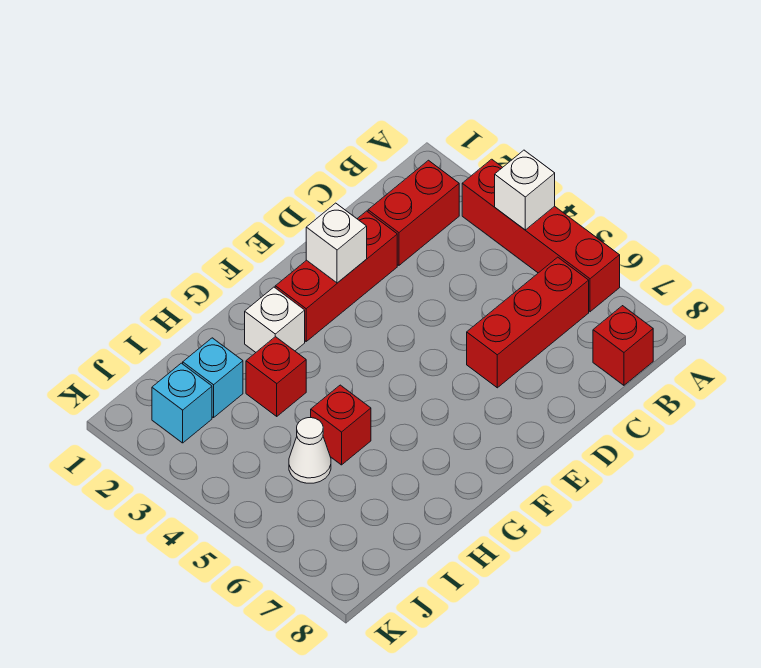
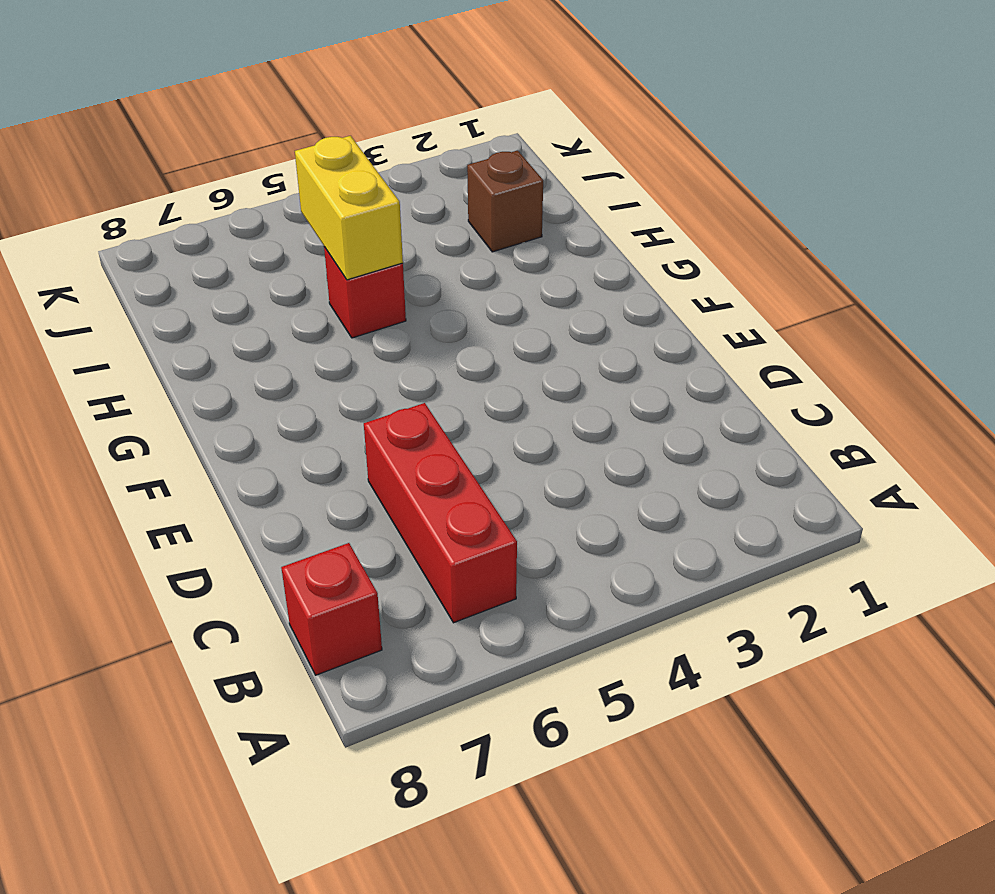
yellow 1x2 brick [295,136,403,280] -> none
brown 1x1 brick [467,150,543,252] -> cyan 1x1 brick [183,338,243,418]
none -> red 1x4 brick [462,159,620,312]
none -> red 1x2 brick [368,160,459,265]
none -> red 1x3 brick [275,211,397,341]

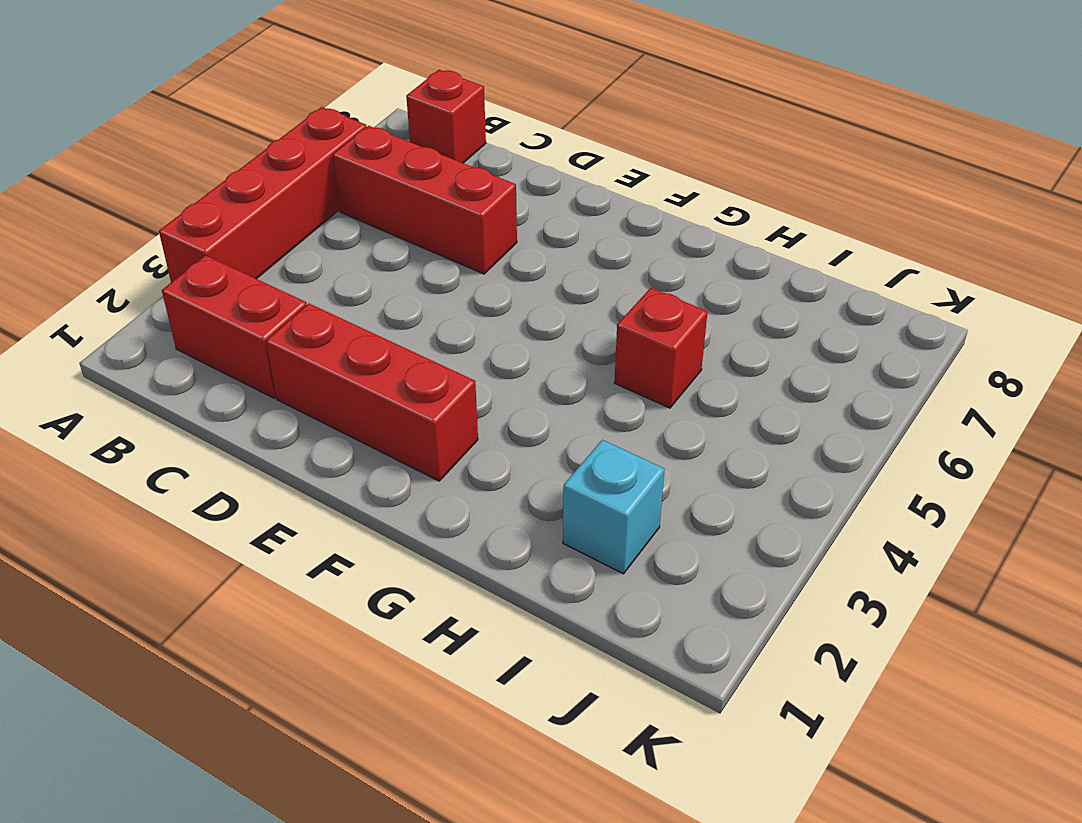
none -> white 1x1 brick [245,287,305,352]
none -> red 1x1 brick [246,337,306,416]
none -> white 1x1 cone [289,418,331,483]

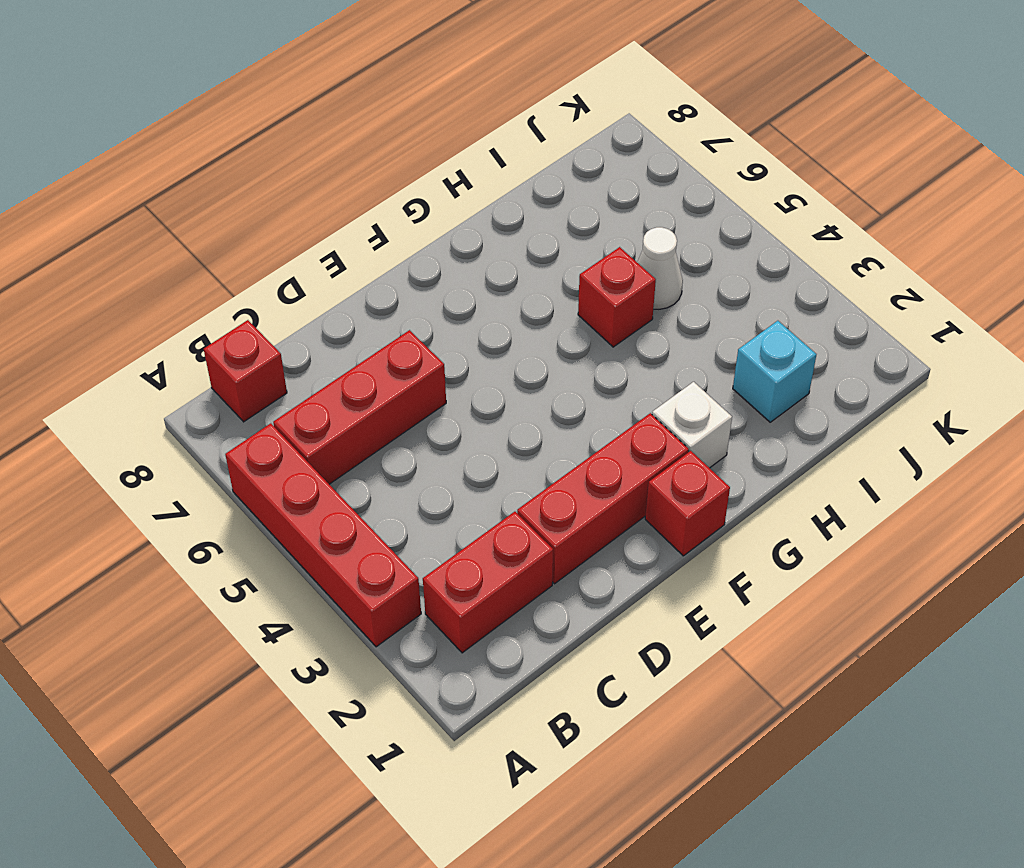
red 1x1 brick [645,451,730,556] -> red 1x1 brick moved to [246,337,306,416]
none -> cyan 1x1 brick [152,363,212,443]
none -> white 1x1 brick [495,150,555,230]
none -> white 1x1 brick [306,203,367,283]

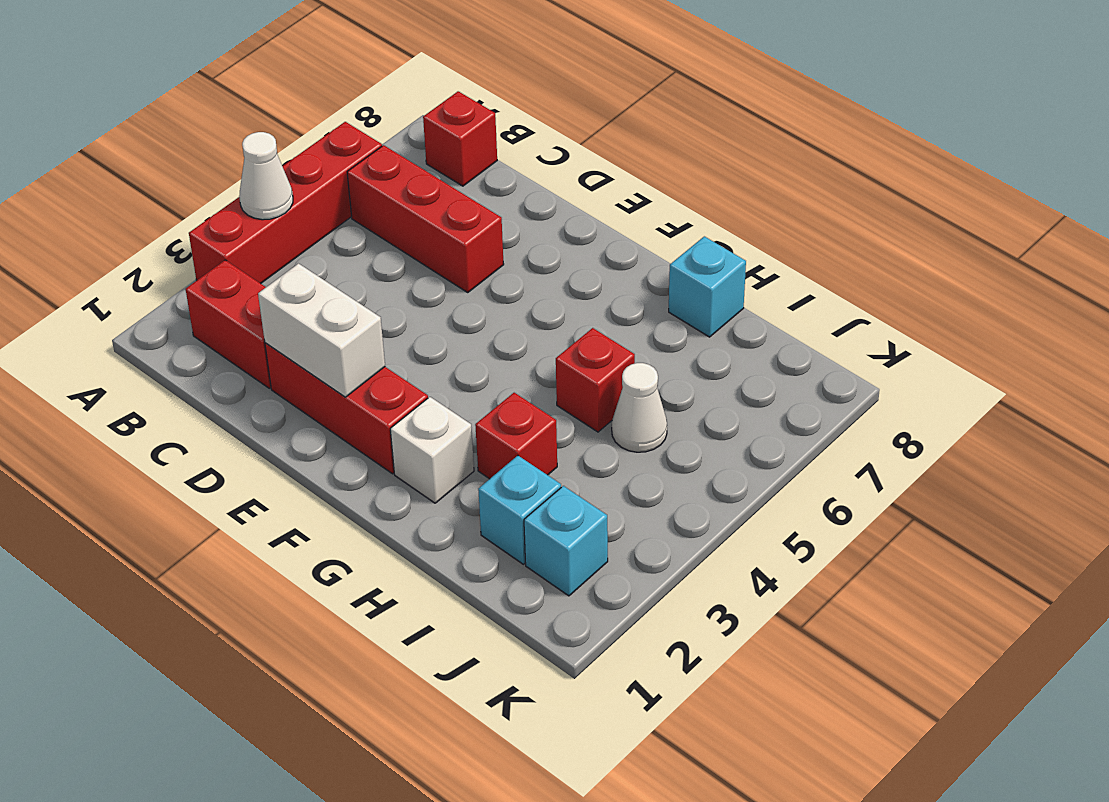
white 1x1 cone [239,132,293,220] -> white 1x1 brick [495,150,555,230]
white 1x2 brick [258,264,385,397] -> white 1x1 brick [306,203,367,283]
cyan 1x1 brick [669,236,746,337] -> none

